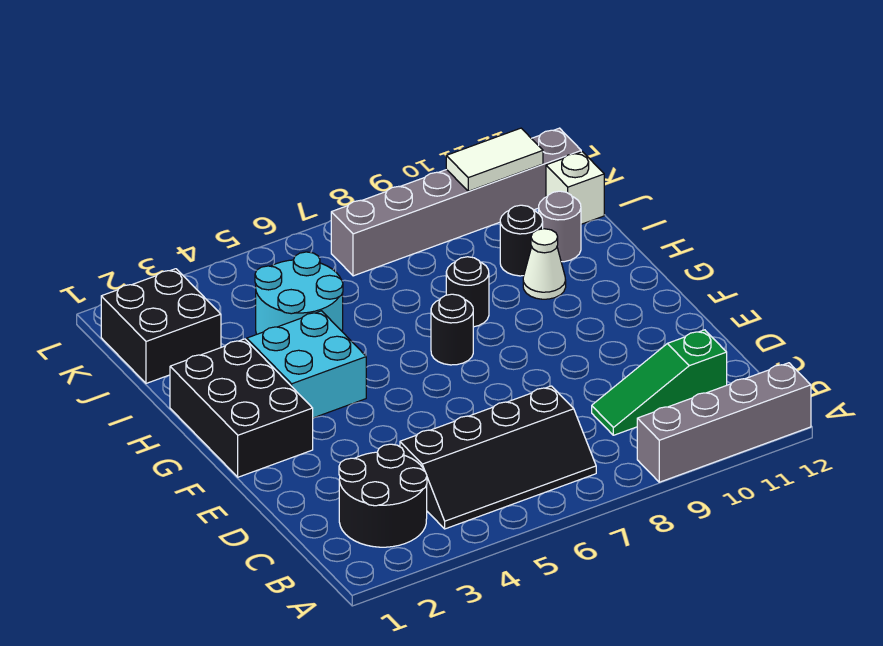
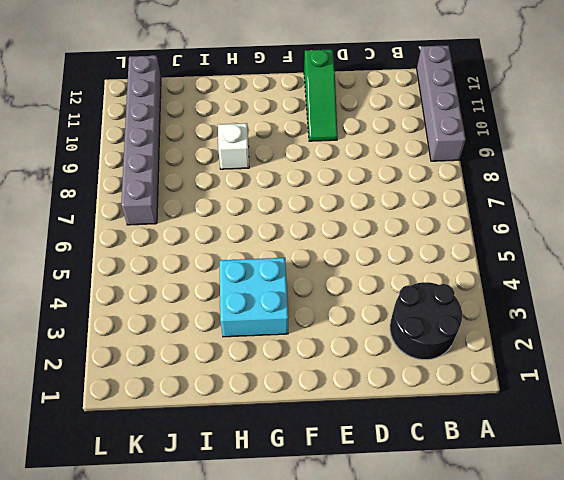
green 1x3 slope [304,50,338,141] -> green 1x3 slope moved to [592,330,727,435]
white 1x1 brick [218,123,249,169] -> white 1x1 brick moved to [546,152,604,224]
none -> black 2x4 slope [400,386,596,529]
none -> black 2x3 brick [170,339,313,477]
none -> black 1x1 round brick [431,294,473,365]

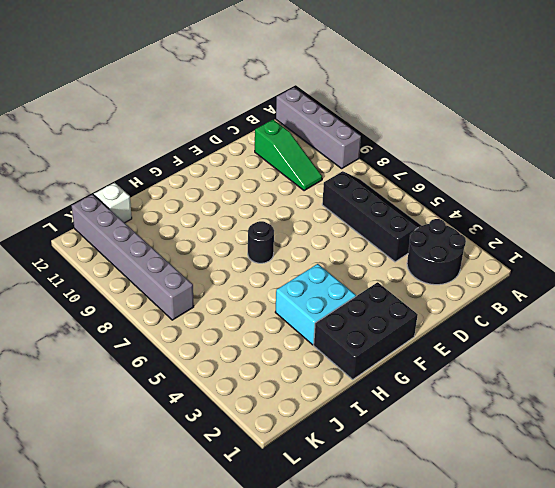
none -> black 1x1 round brick [446,257,489,327]
none -> white 1x1 cone [523,229,566,299]
none -> cyan 2x2 round brick [255,252,343,334]

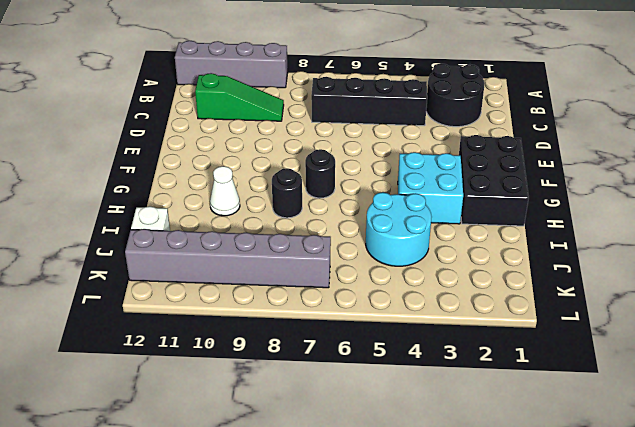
none -> black 1x1 round brick [500,205,543,276]
none -> grey 1x1 round brick [539,191,581,262]
none -> black 2x2 brick [101,269,221,383]

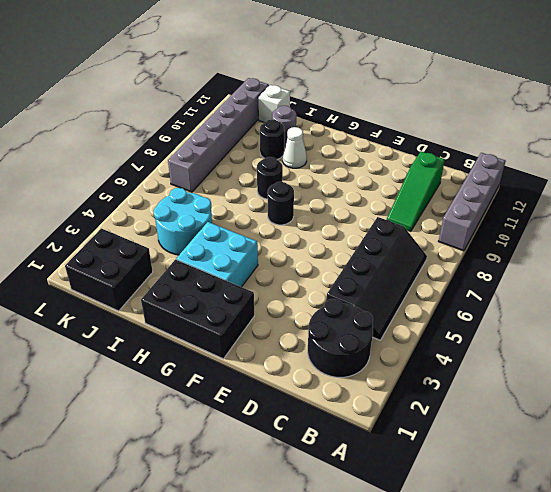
none -> white 1x2 tile [446,128,543,191]

